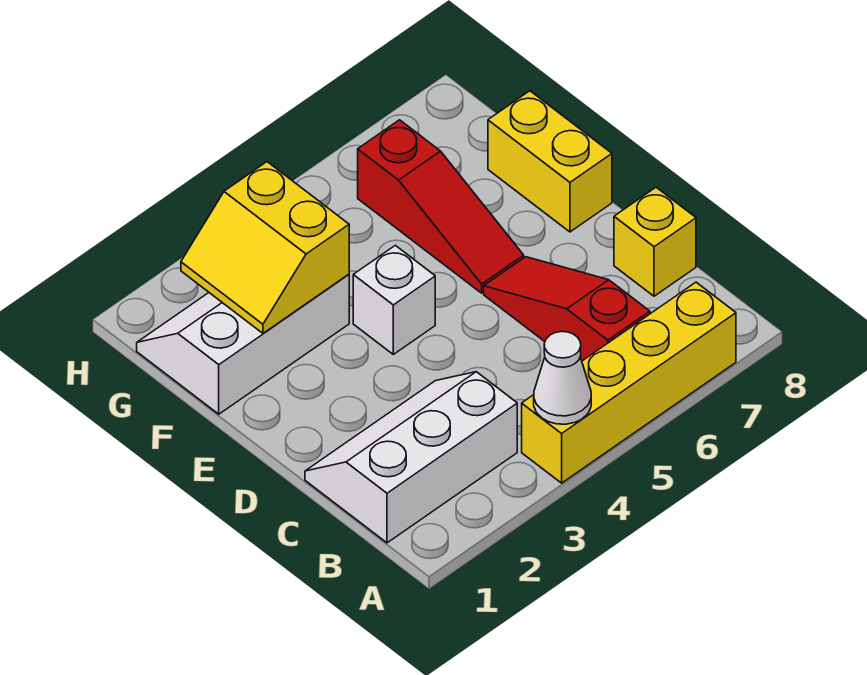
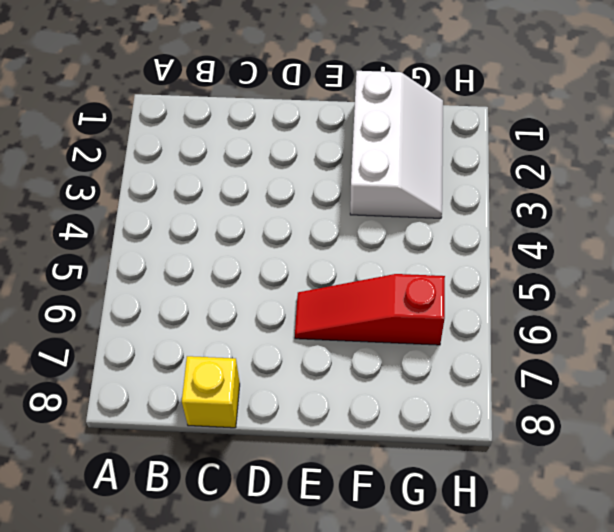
none -> yellow 1x4 brick [522,282,736,483]
none -> white 2x3 slope [305,372,517,543]

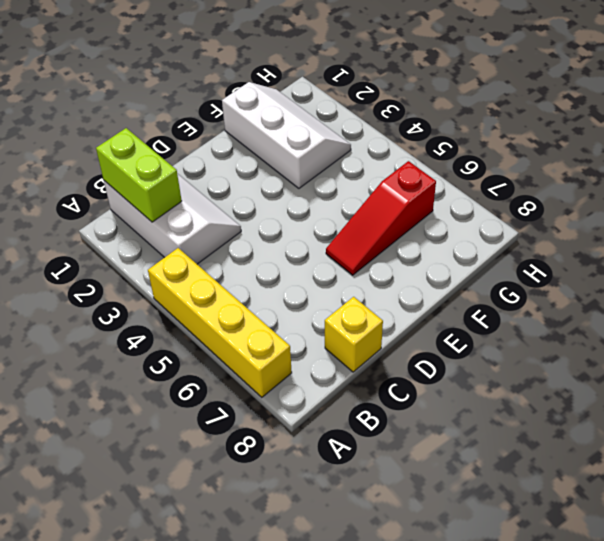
lime 1x2 brick [96,128,182,222] -> none
none -> red 1x3 slope [484,257,650,361]
none -> white 1x1 brick [353,245,435,354]

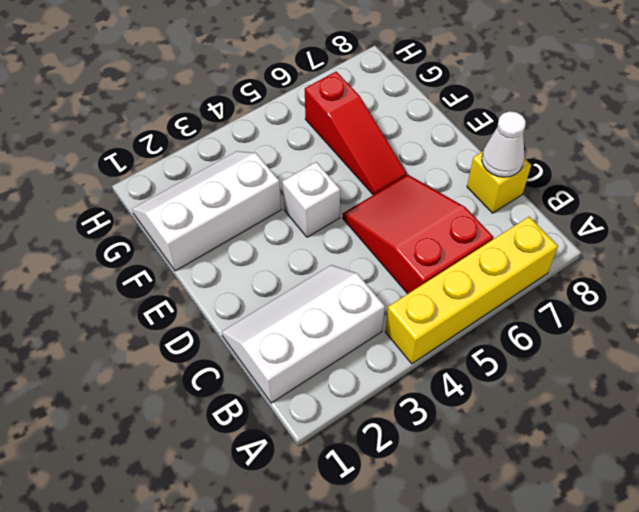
red 2x3 slope [343,175,493,294] -> red 1x3 slope [484,257,650,361]
white 1x1 cone [482,111,526,177] -> white 1x1 cone moved to [534,332,591,424]
none -> yellow 1x2 brick [488,91,612,232]
none -> yellow 2x2 slope [181,162,349,333]

